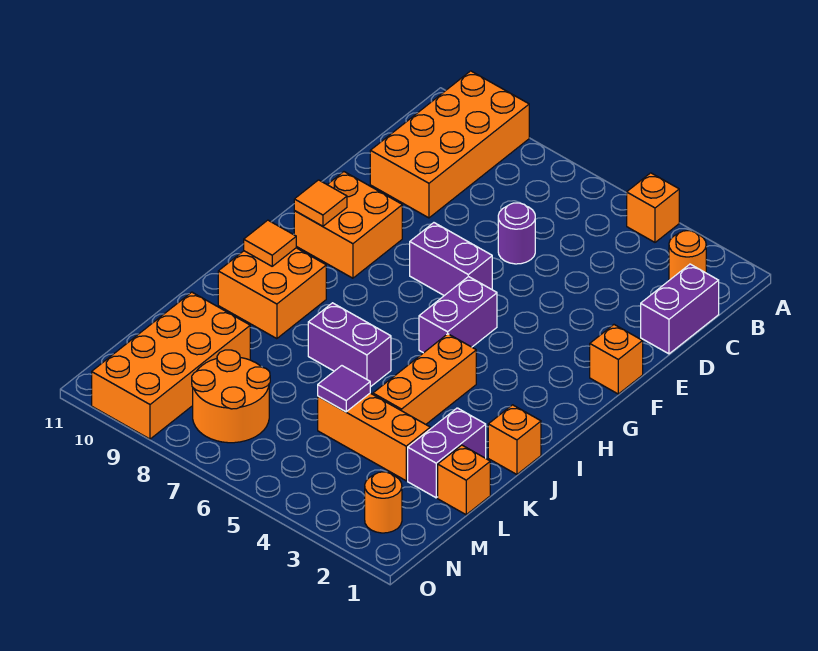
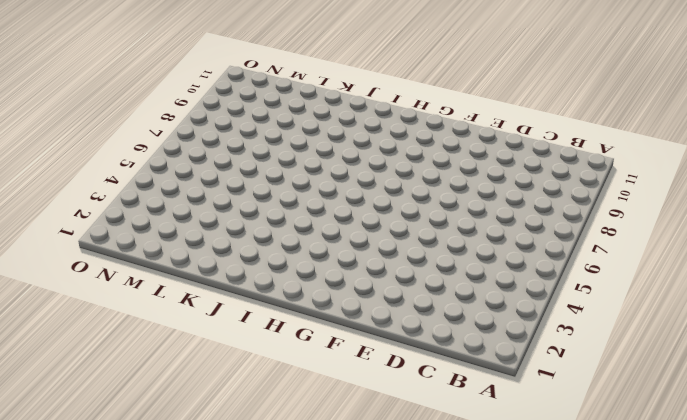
none -> orange 1x1 brick [627,173,679,242]
none -> orange 2x4 brick [370,71,529,218]
none -> orange 1x1 round brick [669,231,706,280]

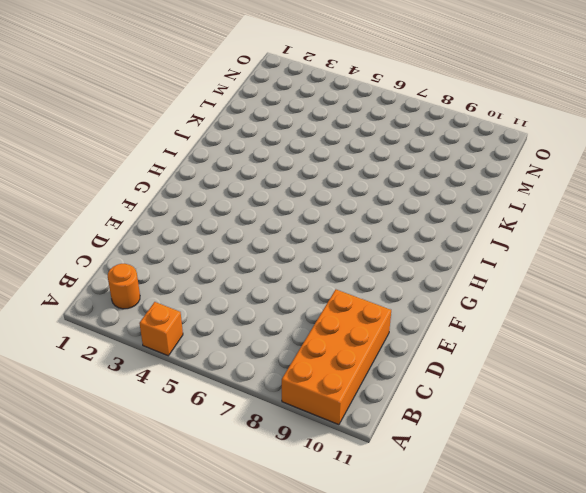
none -> purple 1x2 brick [641,264,719,354]
none -> purple 1x1 round brick [498,203,535,264]
none -> orange 1x1 brick [590,325,643,394]

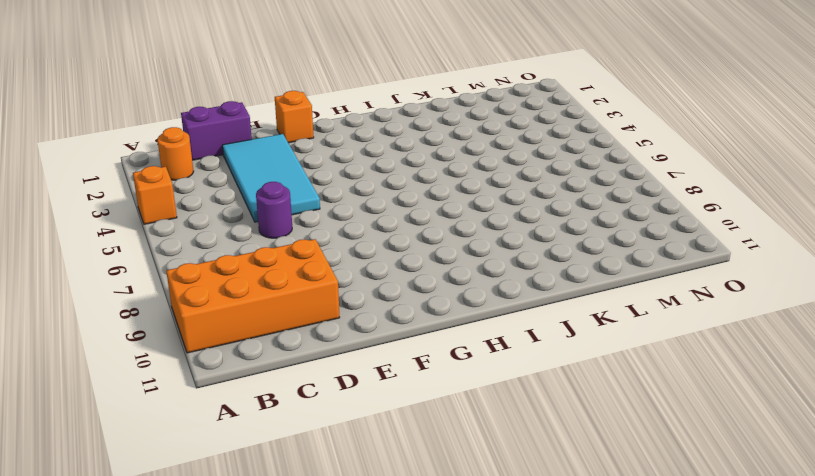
cyan 2x4 tile [222,134,320,222] -> none
none -> purple 1x2 brick [410,223,492,296]
none -> orange 2x2 brick [294,172,402,278]
none -> purple 1x2 brick [419,277,497,353]

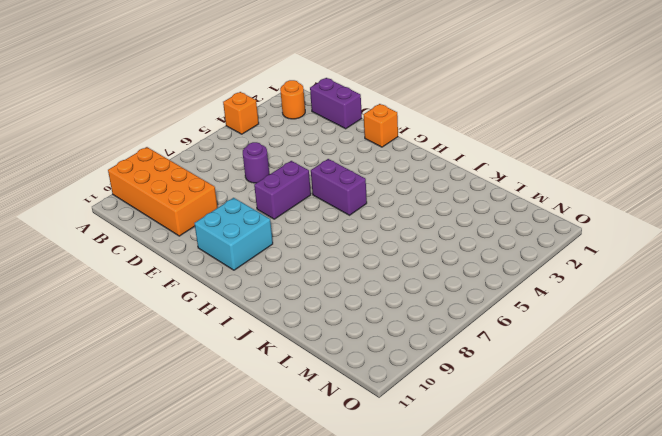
cyan 2x2 brick [194,198,273,270] -> orange 2x2 brick [294,172,402,278]
none -> orange 1x3 brick [373,334,476,424]
none -> orange 2x2 brick [218,248,326,339]
none -> orange 1x1 brick [488,405,541,474]

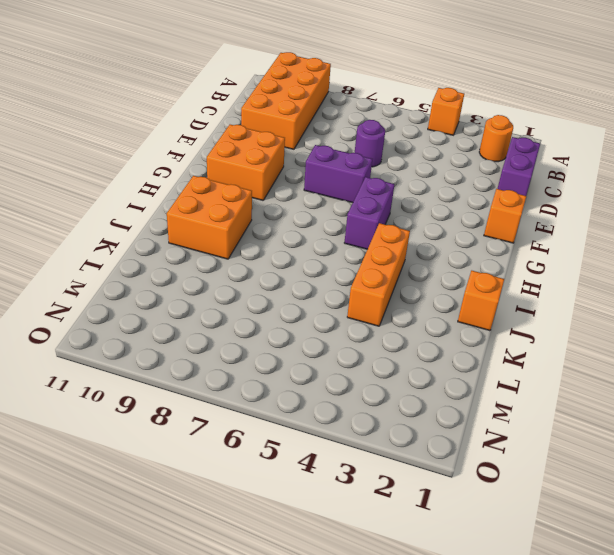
none -> purple 1x2 brick [308,303,391,387]
none -> purple 1x2 brick [408,408,486,498]
none -> orange 1x1 brick [438,445,490,515]

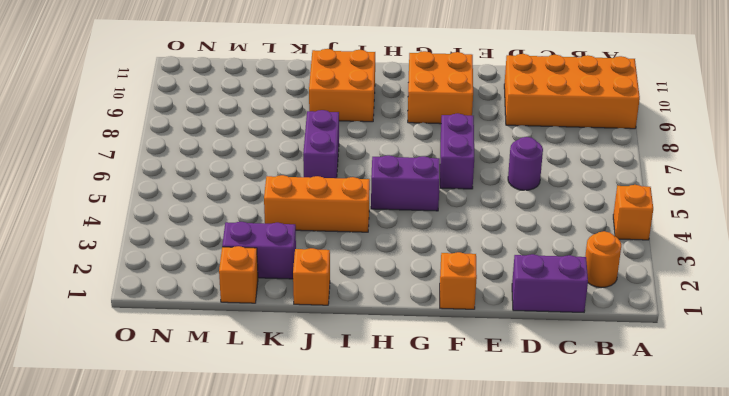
none -> orange 1x3 brick [318,393,430,481]
none -> orange 2x4 brick [92,292,250,439]
none -> orange 2x2 round brick [192,350,270,443]

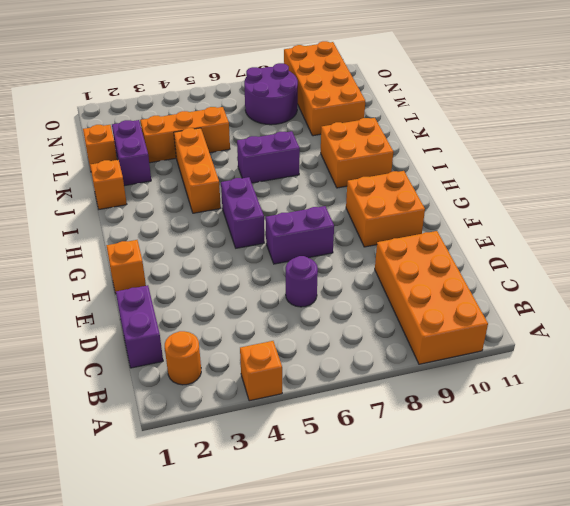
purple 2x2 round brick [244,63,298,125] -> orange 2x2 round brick [192,350,270,443]
none -> orange 1x1 round brick [365,472,402,533]
none -> orange 1x1 tile [294,180,347,226]
none -> orange 1x1 tile [244,220,296,266]

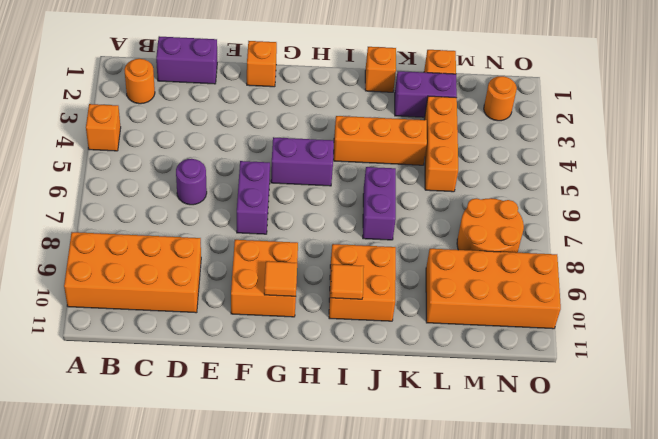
none -> purple 1x1 tile [318,366,370,412]

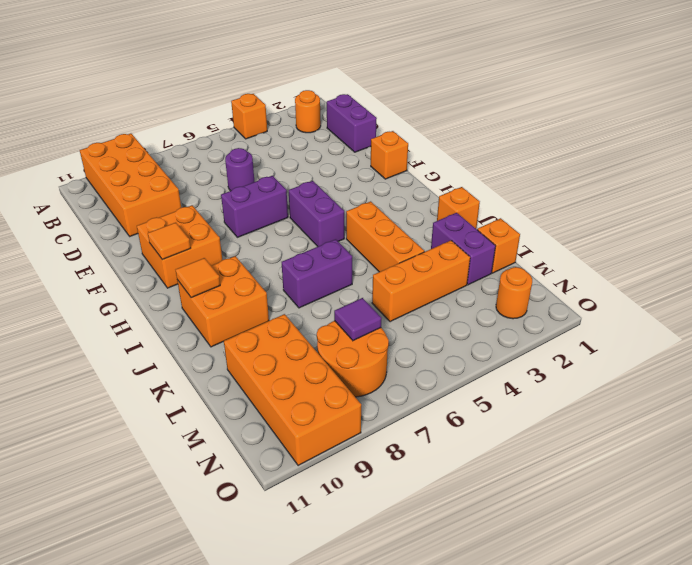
purple 1x1 tile [334,298,381,341] -> purple 1x1 tile moved to [318,366,370,412]

